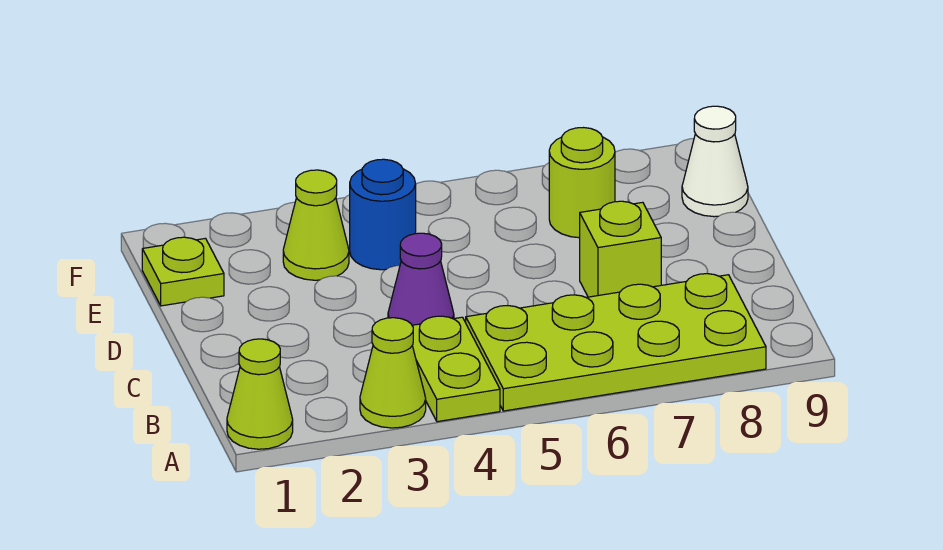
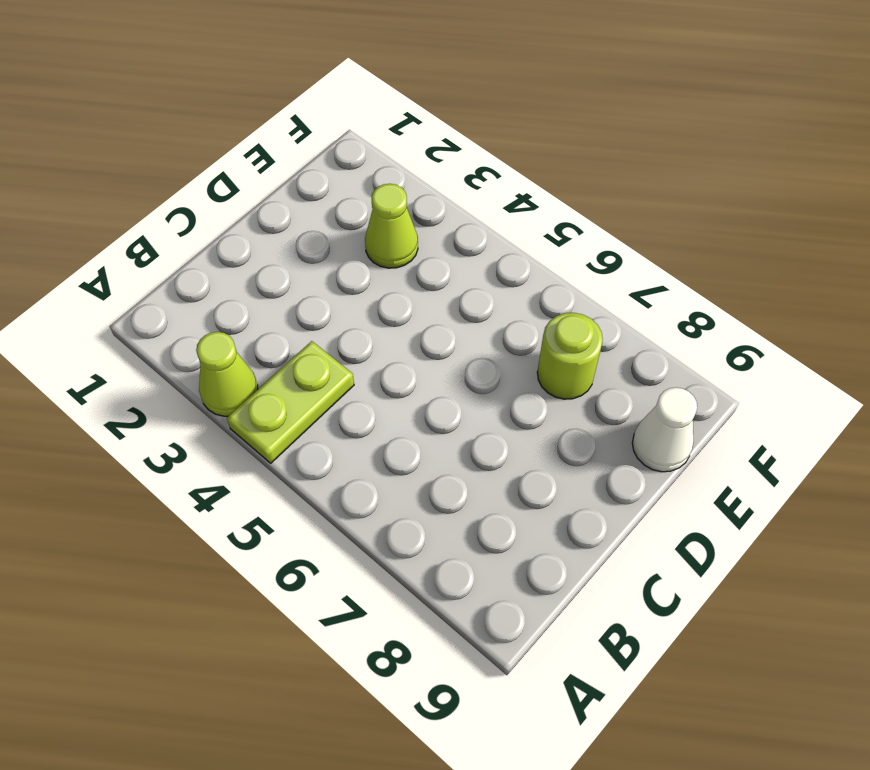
none -> lime 1x1 cone [227,339,293,449]
none -> lime 2x4 plate [466,274,766,411]

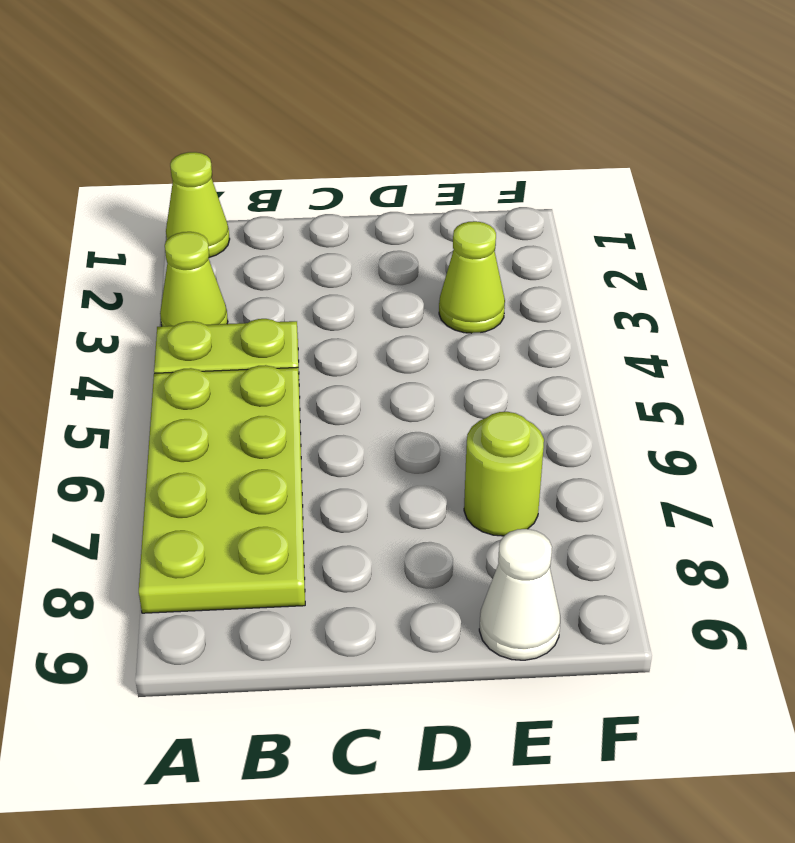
none -> purple 1x1 cone [388,233,454,325]
none -> lime 1x1 brick [580,201,661,297]

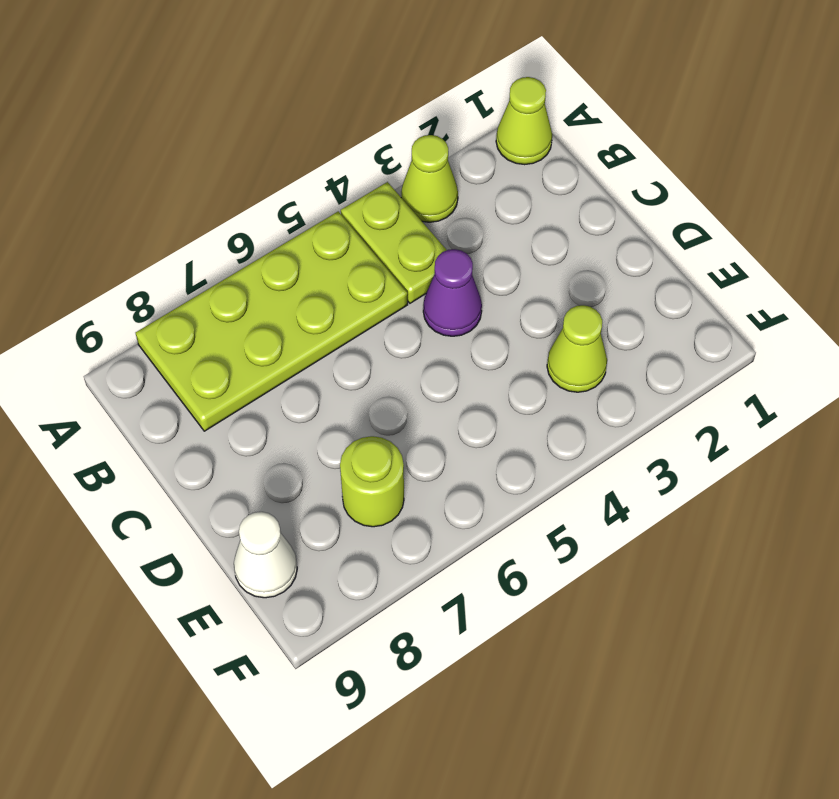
none -> lime 1x1 brick [580,201,661,297]
none -> lime 1x1 plate [142,237,224,306]

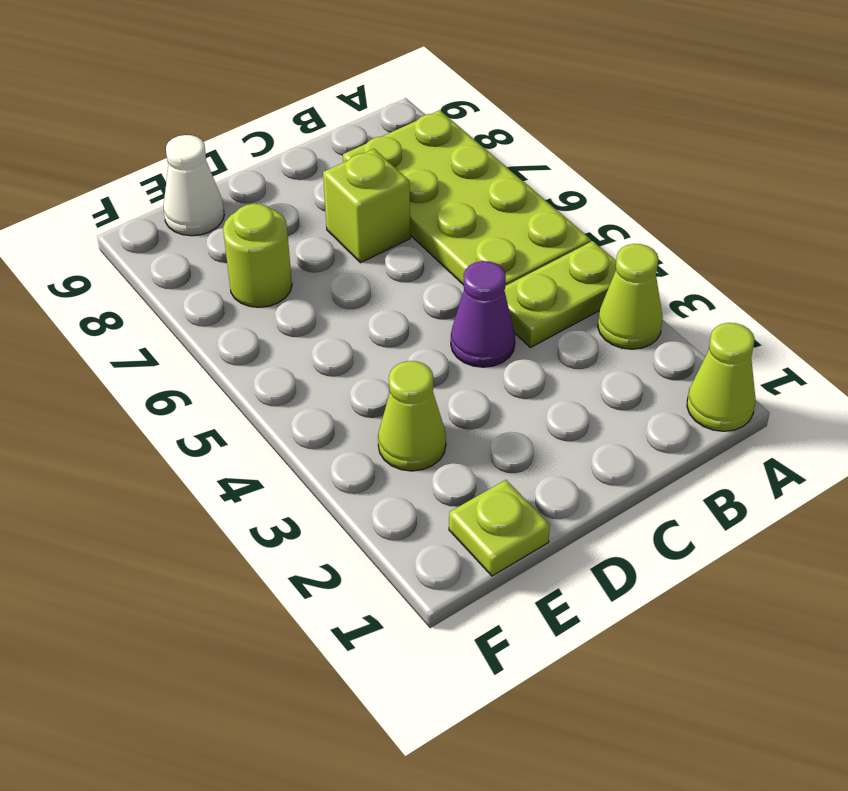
none -> blue 1x1 round brick [350,159,416,270]

